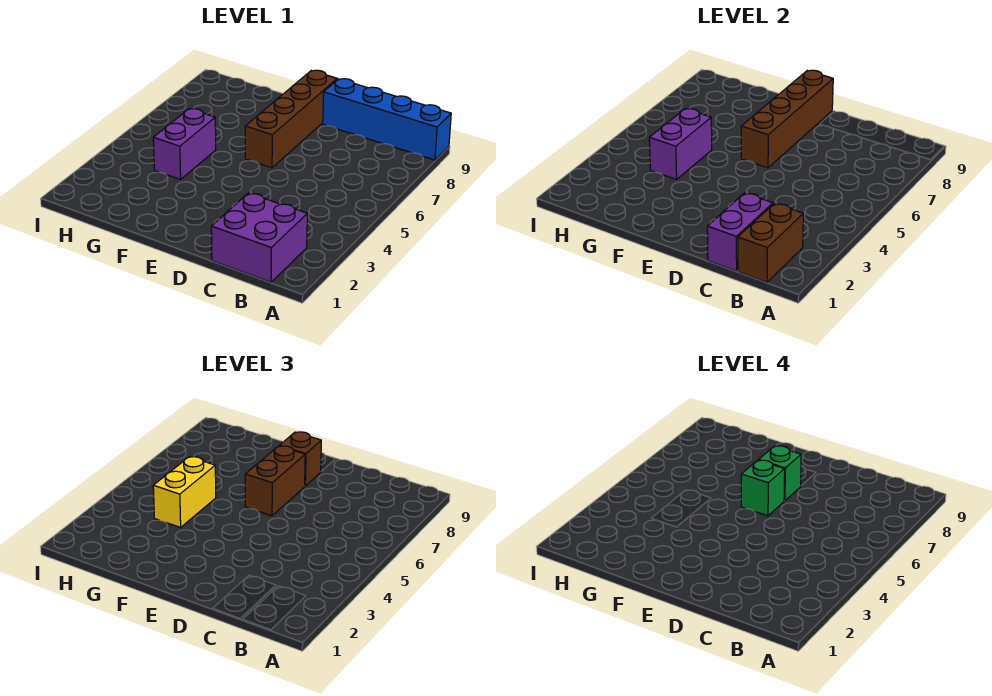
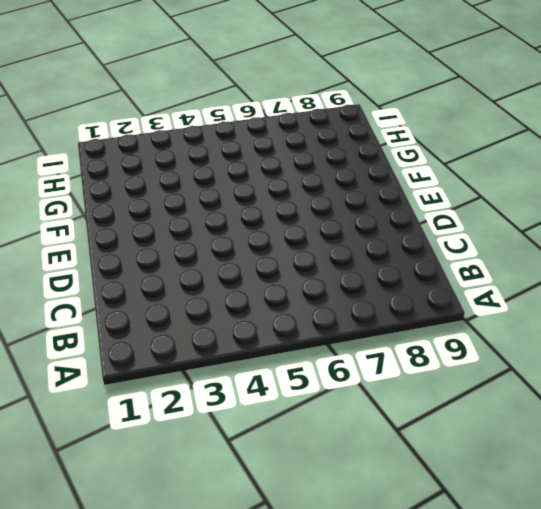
none -> blue 1x4 brick [323,79,451,160]
none -> purple 2x2 brick [211,193,307,282]
none -> brown 1x4 brick [245,70,337,168]

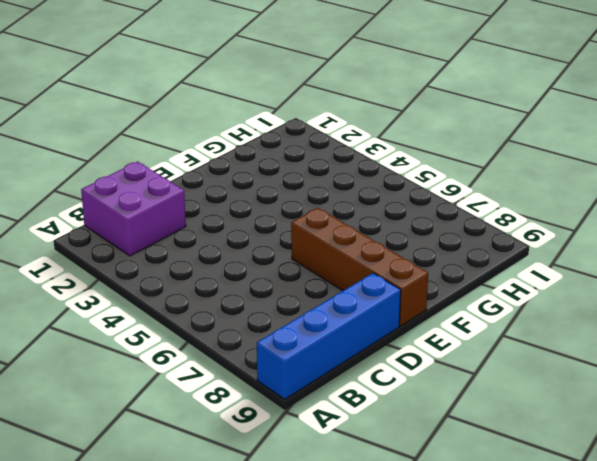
none -> purple 1x2 brick [153,109,216,179]
none -> brown 1x2 brick [738,203,803,282]
none -> purple 1x2 brick [707,193,773,271]

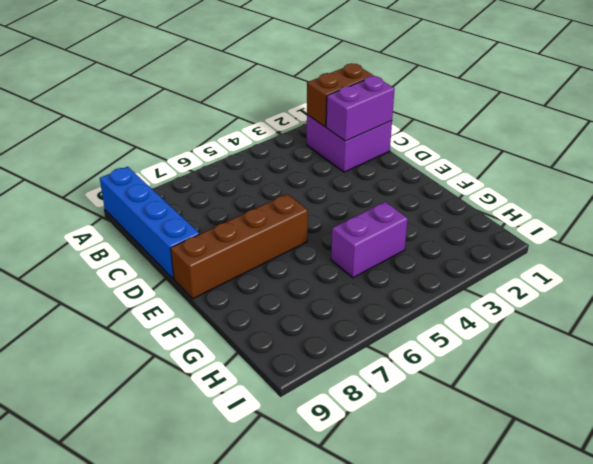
none -> brown 1x4 brick [741,70,833,168]
none -> purple 1x2 brick [649,109,712,179]
none -> brown 1x2 brick [245,446,305,516]

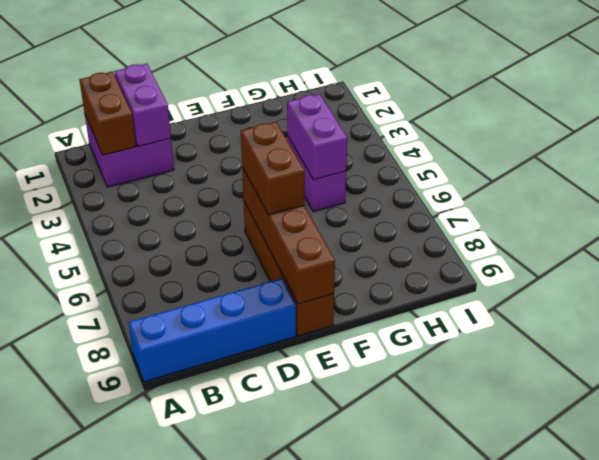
none -> brown 1x1 brick [280,432,321,486]
none -> yellow 1x2 brick [153,457,216,527]
none -> green 1x1 brick [741,460,785,516]

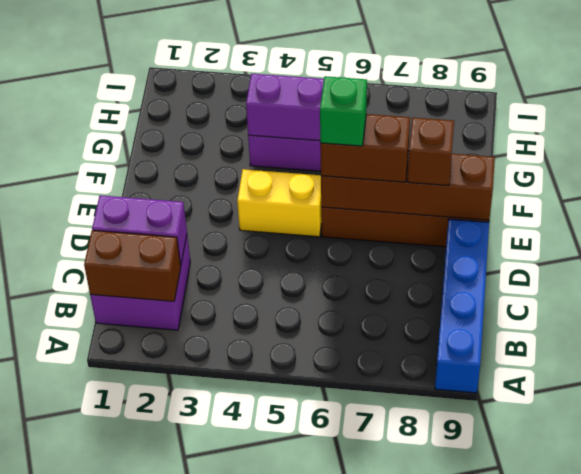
yellow 1x2 brick [237,169,322,237] -> yellow 1x2 brick moved to [153,457,216,527]
none -> green 1x1 brick [759,446,801,501]

